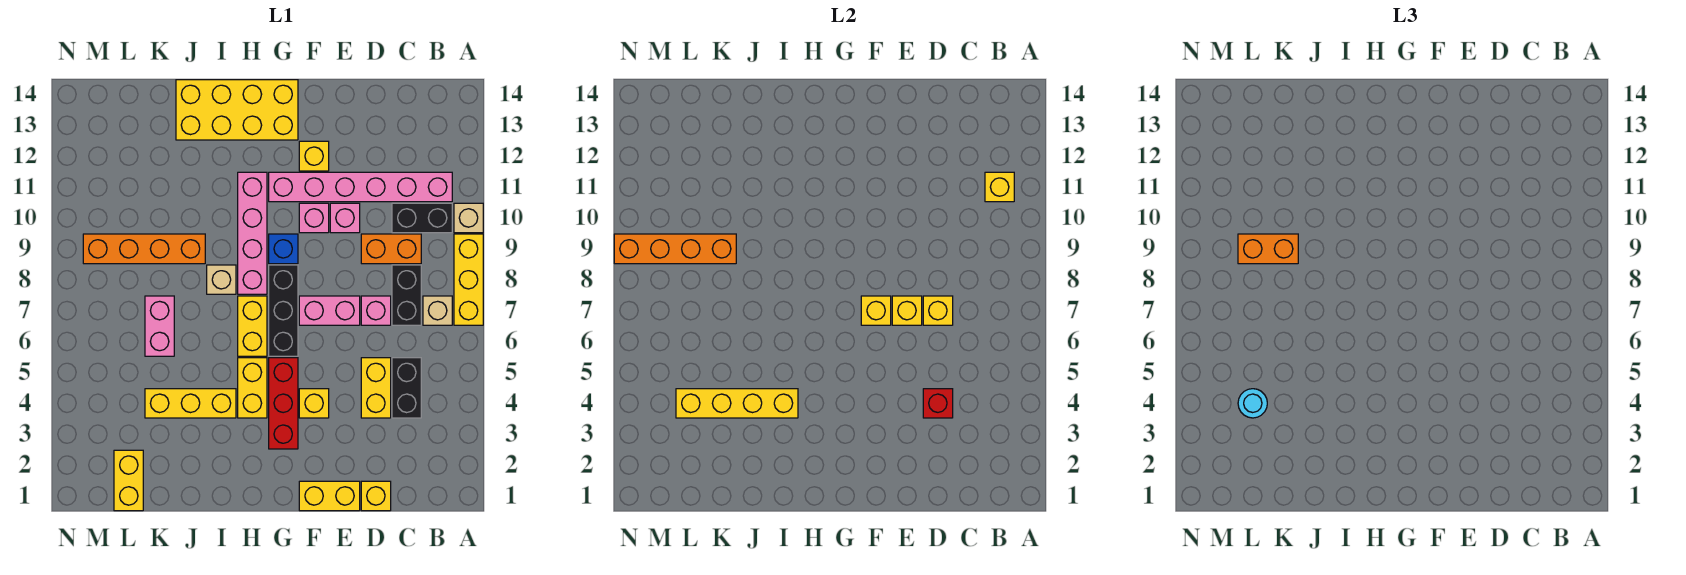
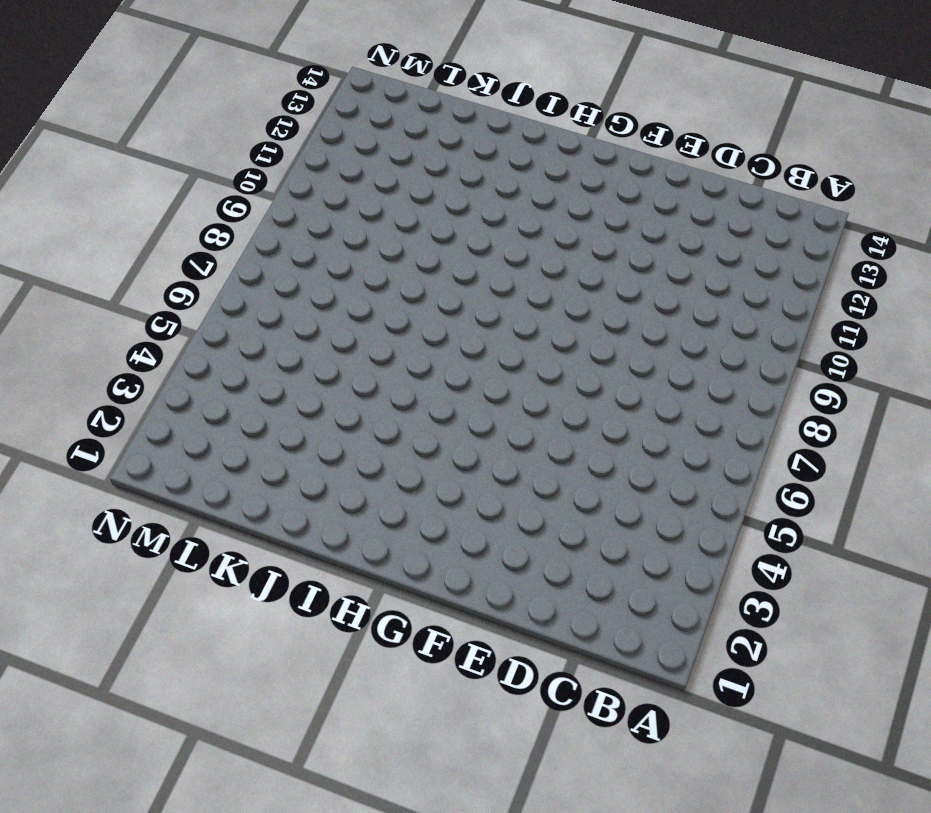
none -> yellow 1x3 brick [454,234,483,325]
none -> tan 1x1 brick [454,203,483,233]
none -> tan 1x1 brick [423,296,452,325]
none -> black 1x2 brick [392,203,452,233]

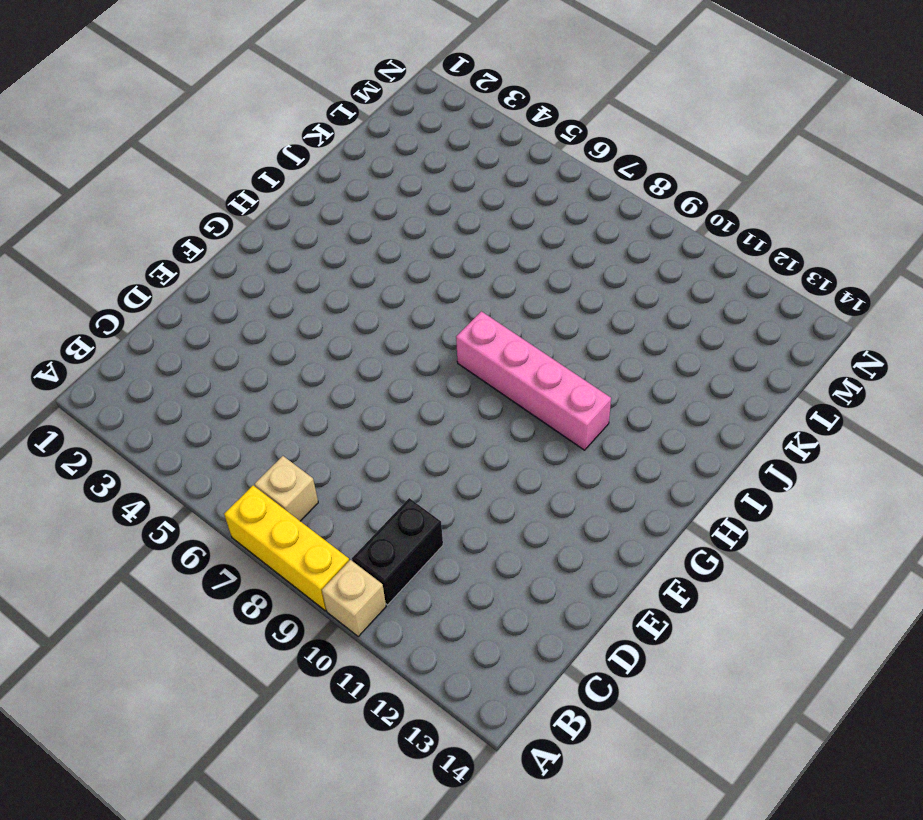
none -> pink 1x6 brick [269,172,452,202]
none -> black 1x2 brick [392,358,421,418]
none -> black 1x2 brick [392,265,421,325]
none -> orange 1x2 brick [361,234,421,264]

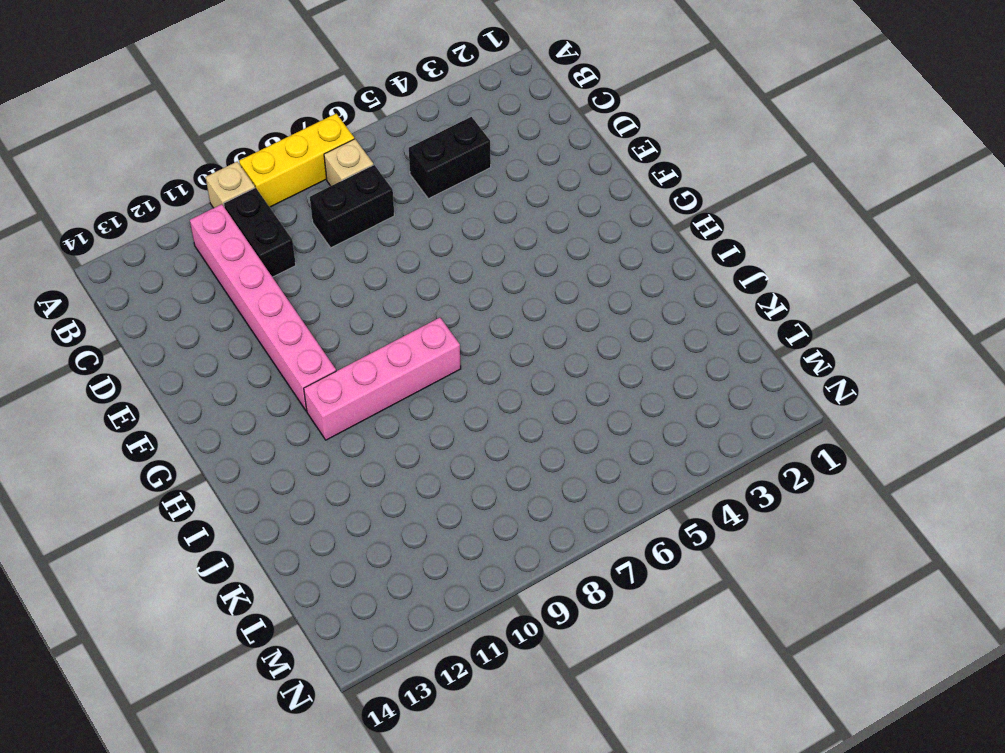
none -> orange 1x2 brick [361,234,421,264]
none -> yellow 1x1 brick [361,481,391,511]
none -> yellow 1x2 brick [361,358,391,418]
none -> pink 1x1 brick [361,296,391,325]

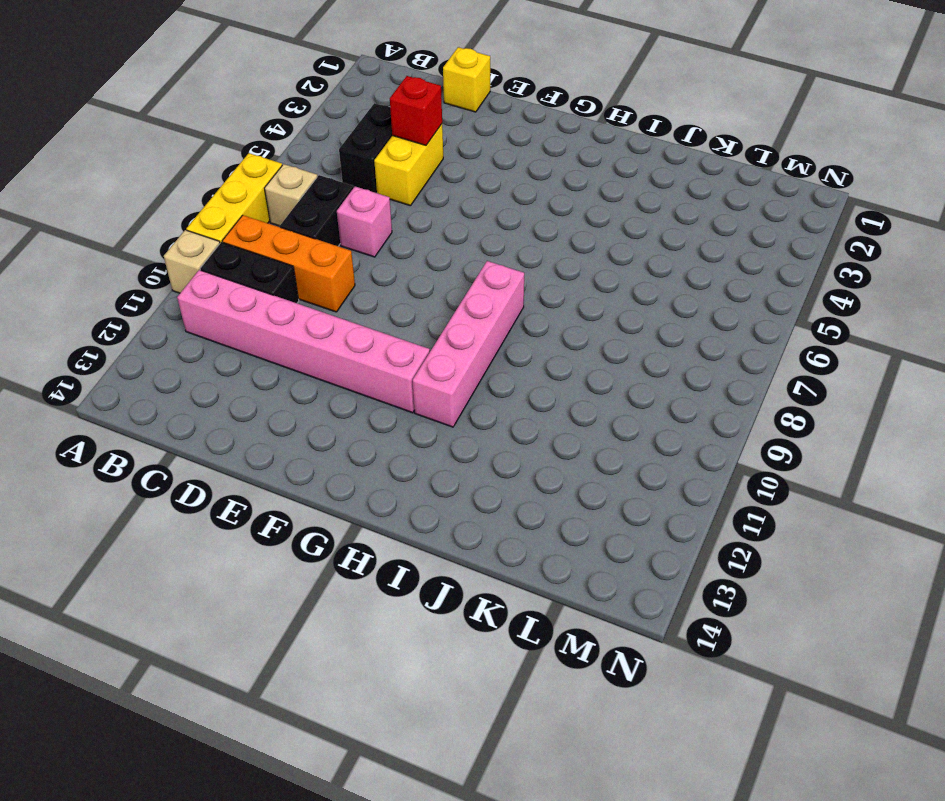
orange 1x3 brick [222,215,355,312] -> orange 1x2 brick [361,234,421,264]
none -> yellow 1x2 brick [299,481,360,511]
none -> pink 1x2 brick [299,296,360,325]
none -> pink 1x1 brick [330,203,360,233]
none -> yellow 1x1 brick [299,389,329,418]

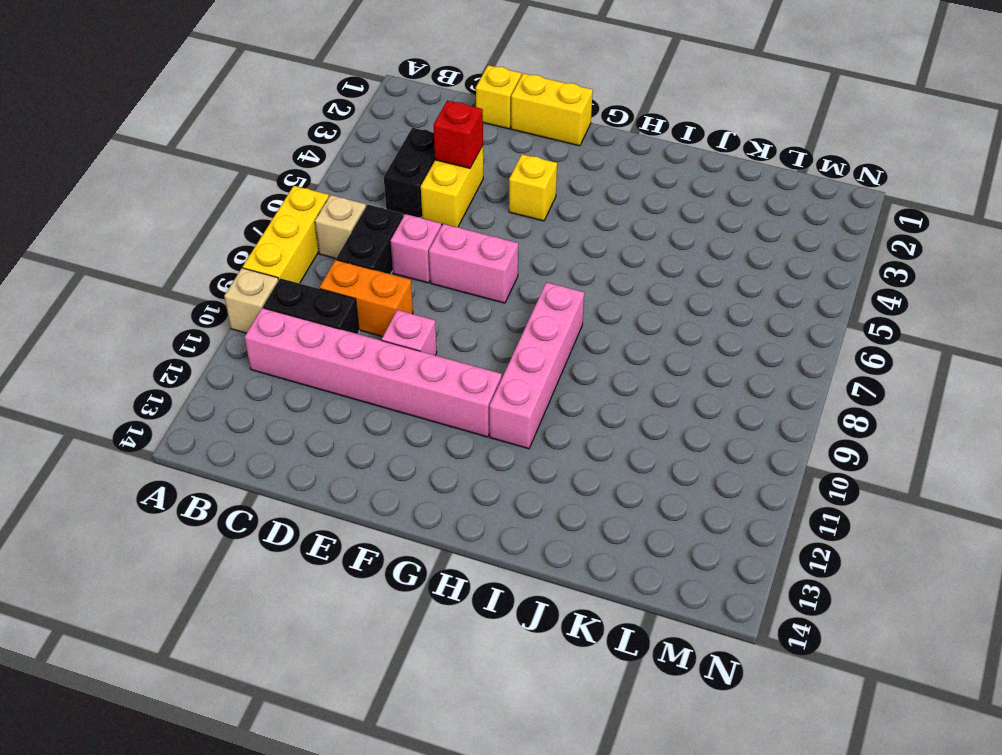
none -> pink 1x1 brick [299,203,329,233]
none -> yellow 1x1 brick [299,141,329,171]
none -> red 1x3 brick [269,358,298,449]
none -> black 1x3 brick [269,265,298,356]

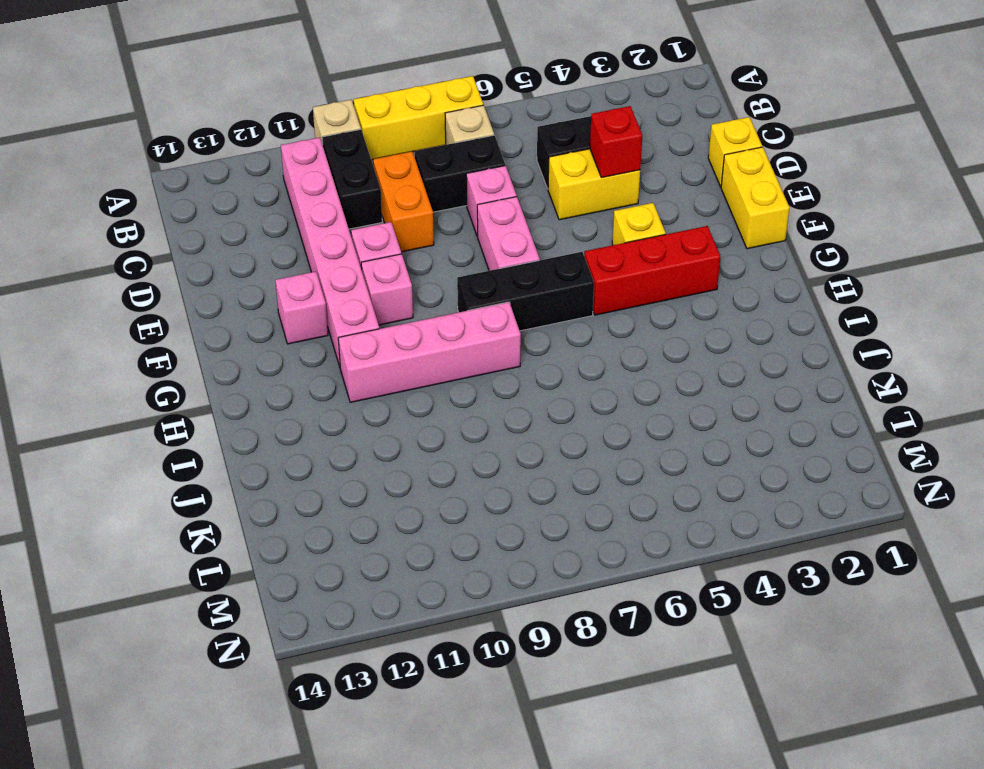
pink 1x1 brick [275,271,328,344] -> yellow 1x1 brick [299,141,329,171]
none -> blue 1x1 brick [269,234,298,264]
none -> yellow 2x4 brick [176,80,298,140]
none -> yellow 1x2 brick [238,358,267,418]
none -> yellow 1x2 brick [238,296,267,356]

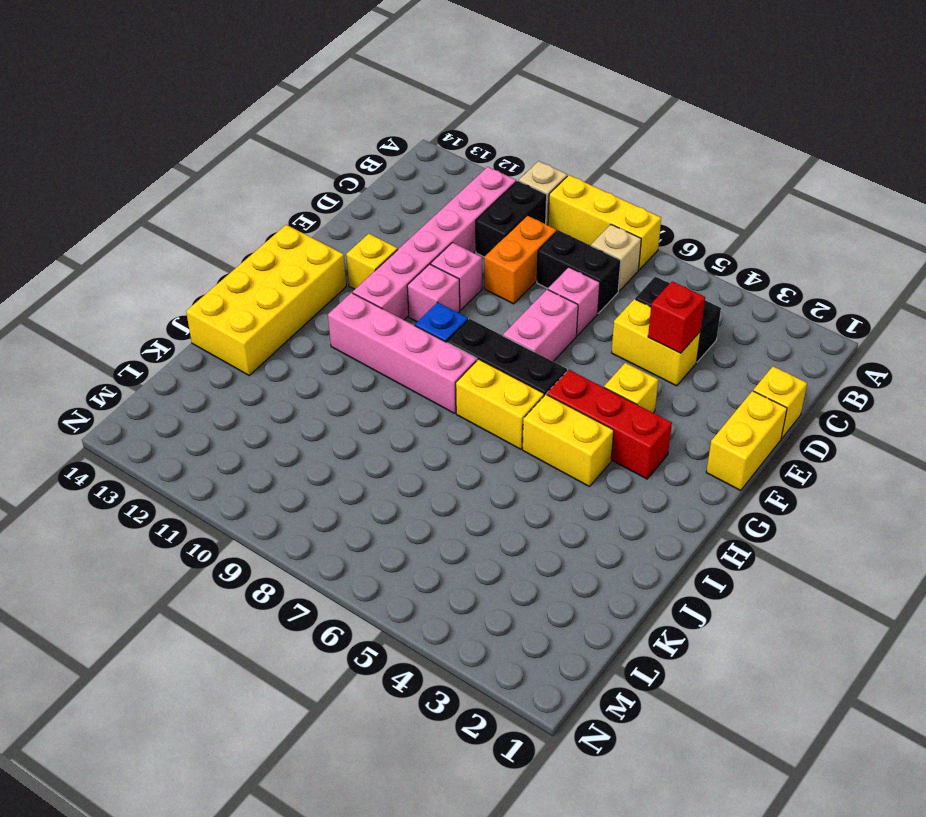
none -> yellow 1x3 brick [145,389,236,418]
none -> tan 1x1 brick [207,265,236,294]
none -> orange 1x4 brick [83,234,205,264]
none -> pink 1x2 brick [145,296,174,356]

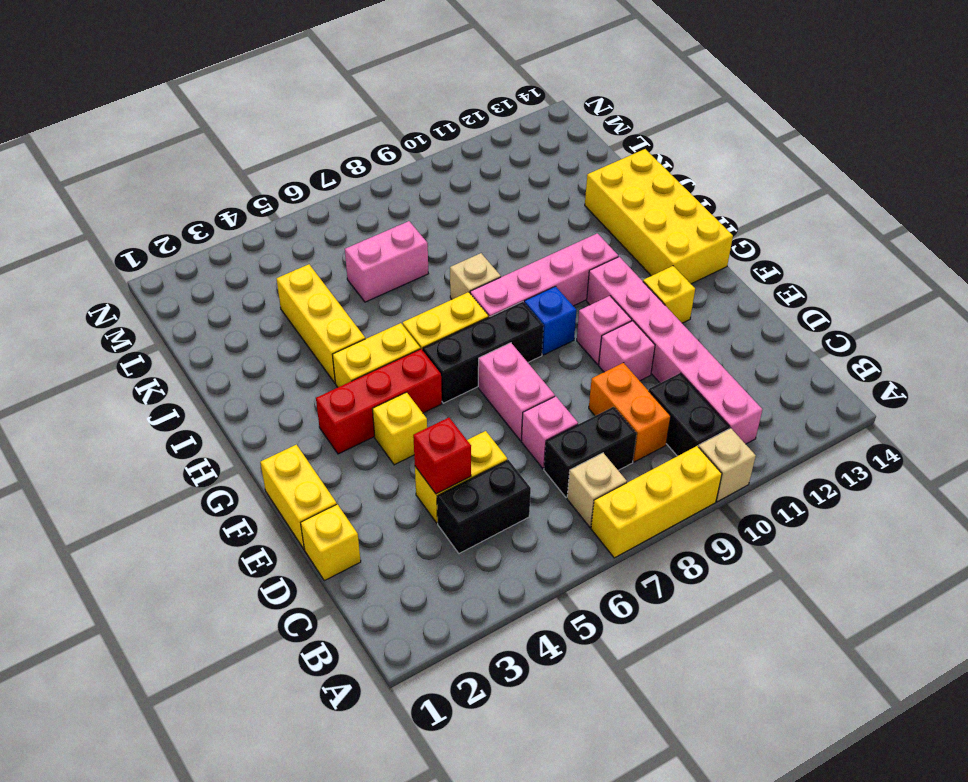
none -> orange 1x4 brick [83,234,205,264]
none -> yellow 1x2 brick [114,450,143,511]
none -> yellow 1x1 brick [985,172,1014,202]
none -> yellow 1x1 brick [923,296,953,325]

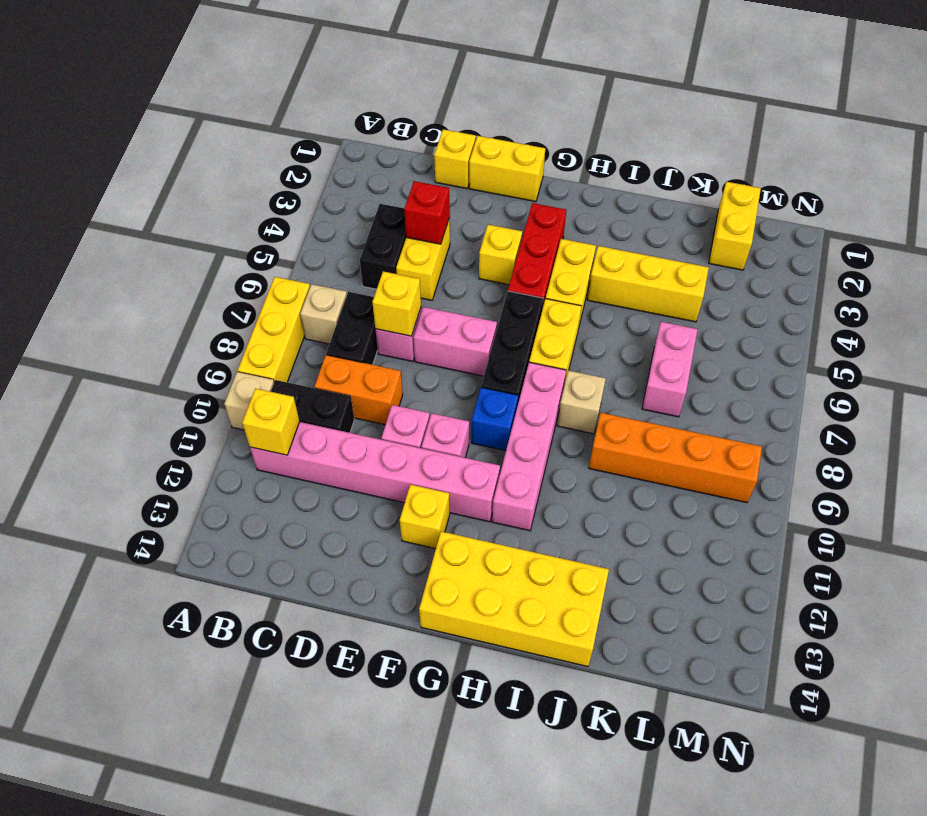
none -> yellow 1x1 brick [892,296,922,325]
none -> yellow 1x1 brick [861,296,891,325]
none -> yellow 1x4 brick [676,389,798,418]
none -> orange 1x4 brick [614,234,736,264]

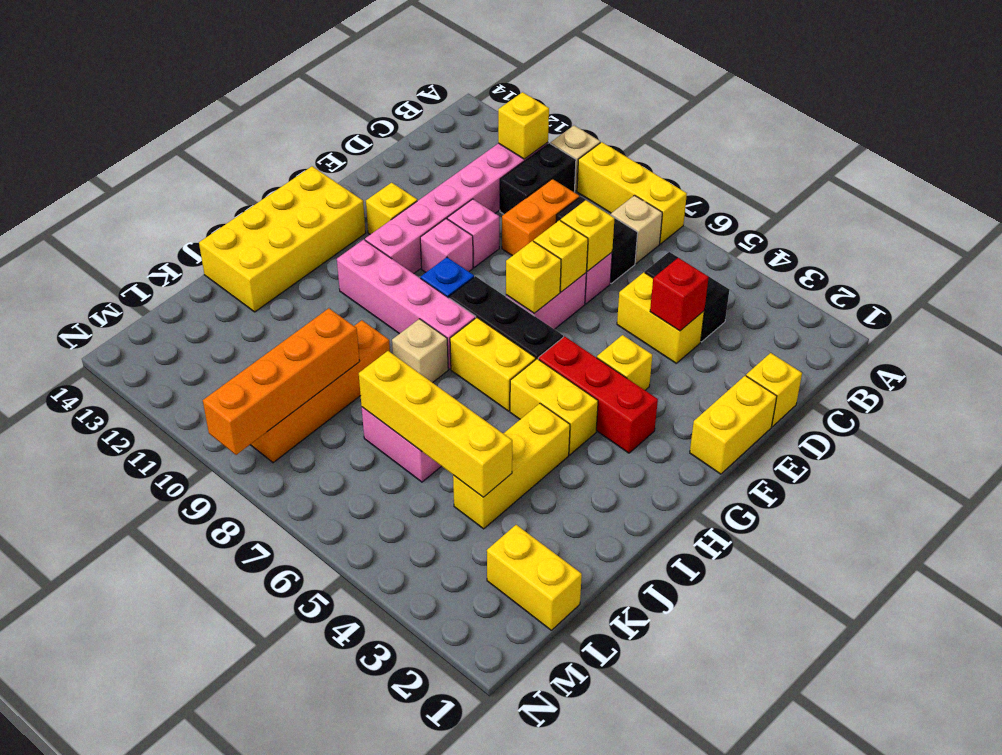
yellow 1x4 brick [359,351,512,497] -> yellow 1x4 brick turned to [676,389,798,418]
none -> orange 1x2 brick [1238,234,1298,264]
none -> cyan 1x1 round brick [1238,389,1267,418]

